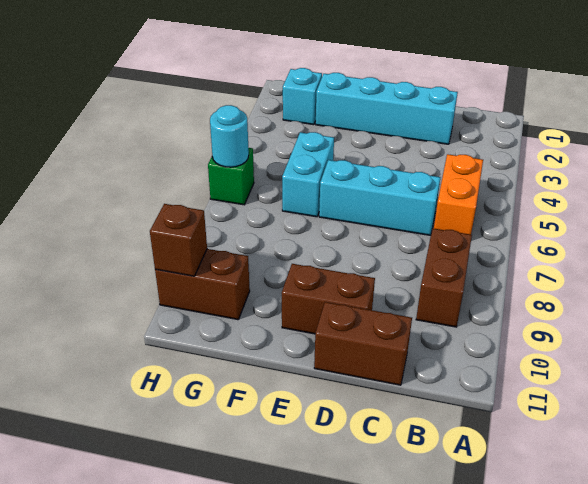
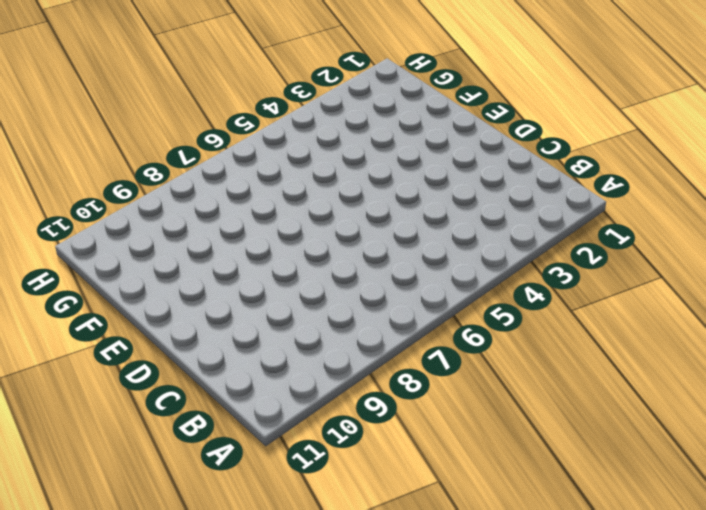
none -> orange 1x2 brick [434,154,483,234]
none -> brown 1x2 brick [416,228,472,327]
none -> cyan 1x4 brick [316,73,458,144]

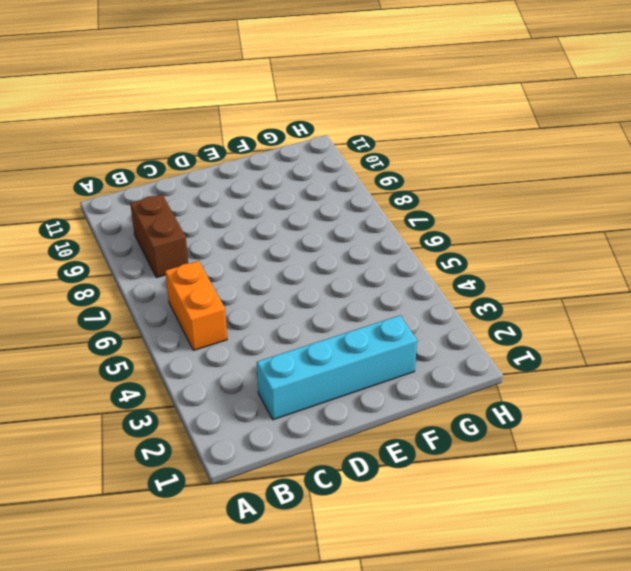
none -> cyan 1x3 brick [319,160,441,235]
none -> brown 1x2 brick [314,302,412,385]
none -> brown 1x2 brick [282,264,375,334]

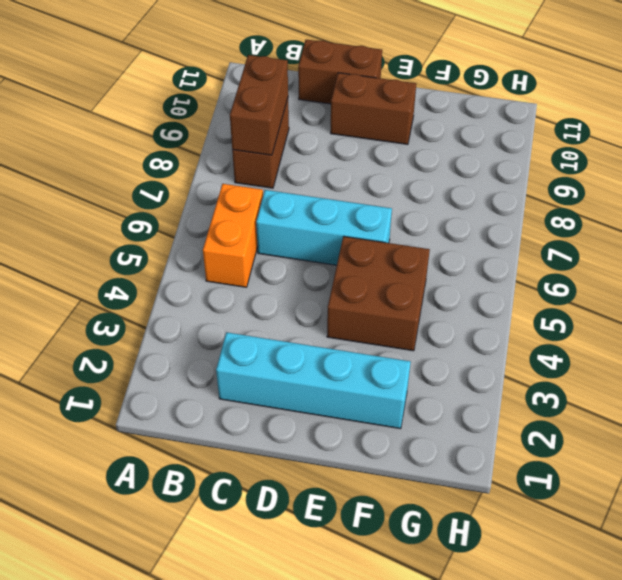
brown 1x2 brick [230,55,288,155] -> brown 1x2 brick turned to [155,249,250,320]
brown 2x2 brick [327,236,430,351] -> cyan 1x2 brick [282,132,334,217]
none -> cyan 1x1 brick [283,68,322,125]
none -> green 1x1 brick [208,148,254,205]
none -> cyan 1x1 round brick [210,105,249,167]

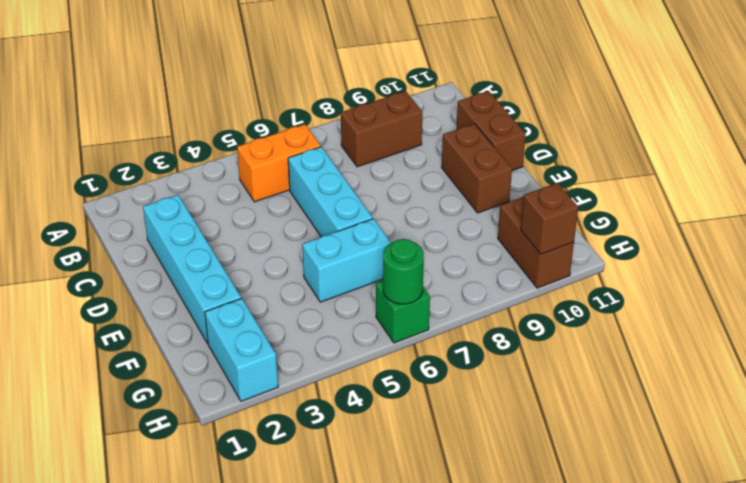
cyan 1x2 brick [205,298,278,401] -> cyan 1x1 brick [283,68,322,125]
green 1x1 round brick [383,239,424,304] -> cyan 1x1 round brick [210,105,249,167]

